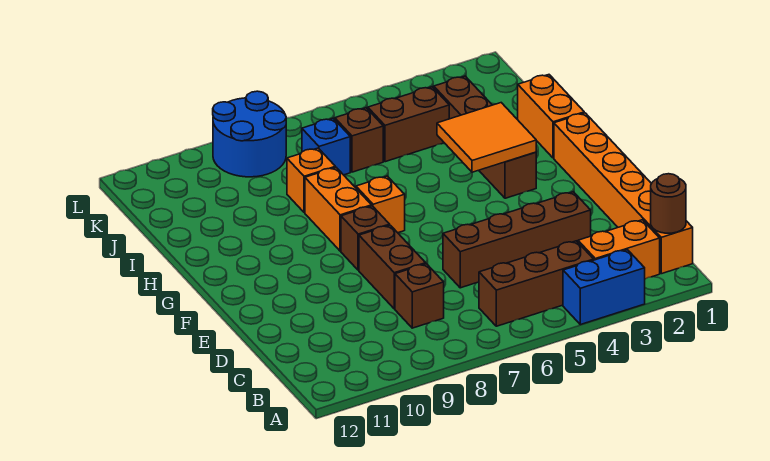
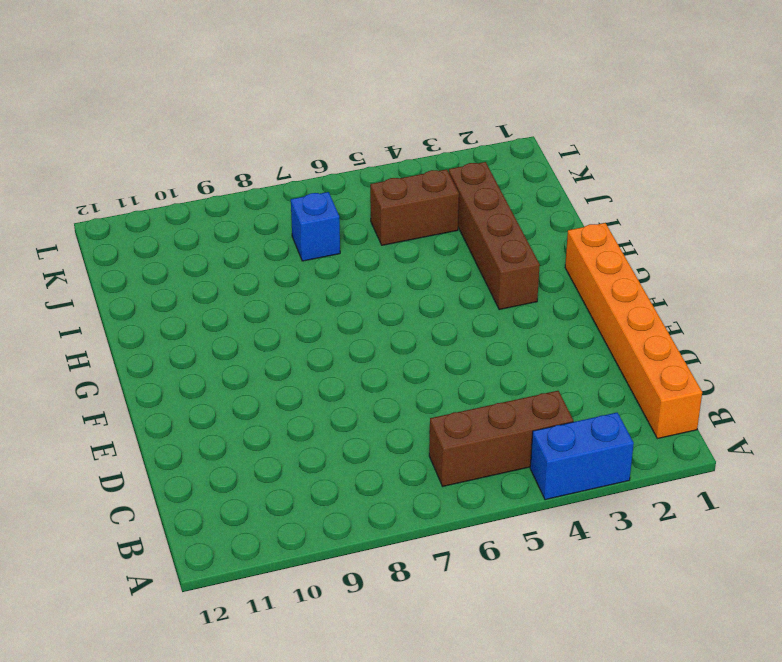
none -> orange 1x2 brick [578,220,660,279]
none -> brown 1x1 brick [395,264,444,328]
none -> brown 1x4 brick [443,192,591,288]

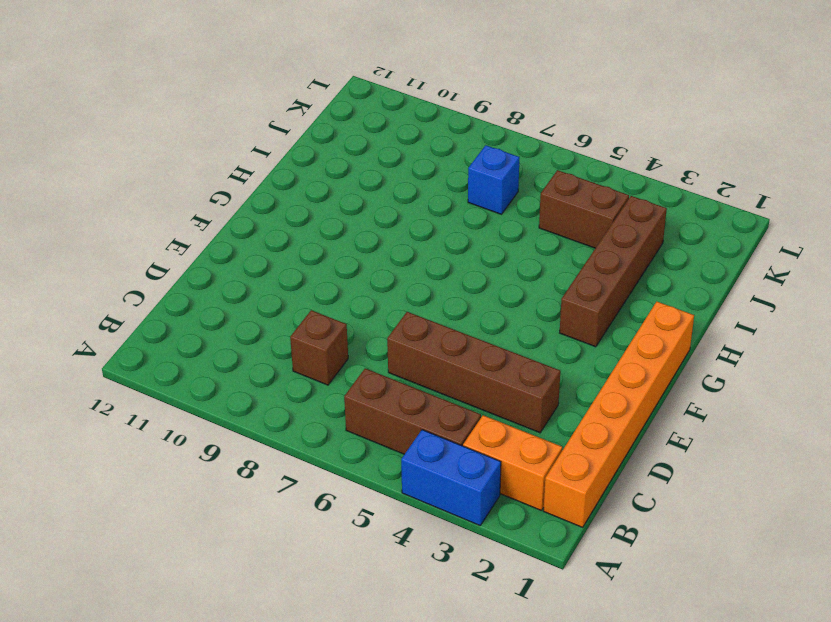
none -> brown 1x2 brick [359,225,426,309]
none -> brown 1x1 brick [341,206,390,270]
none -> orange 1x1 brick [356,176,405,233]

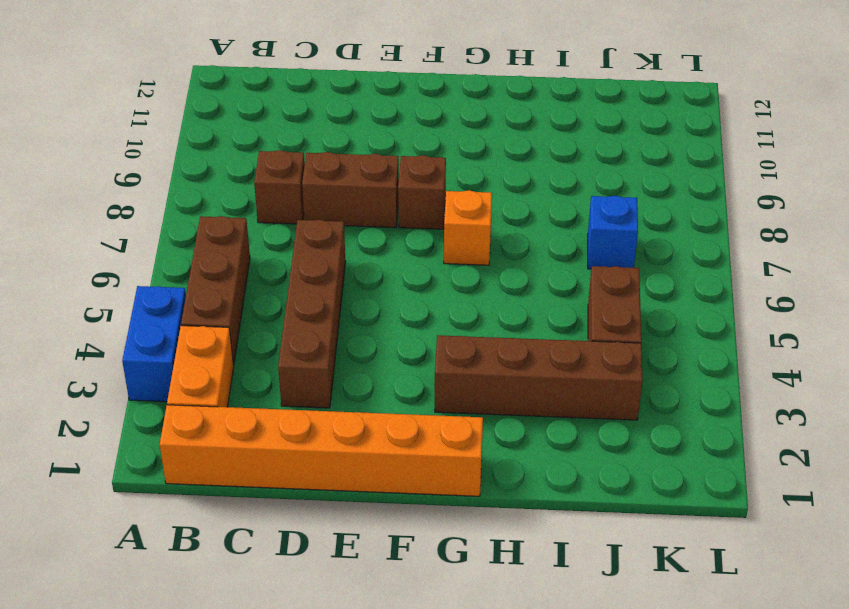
none -> orange 1x2 brick [305,167,372,251]
none -> orange 1x2 brick [518,75,584,158]
none -> orange 1x1 brick [287,148,335,213]

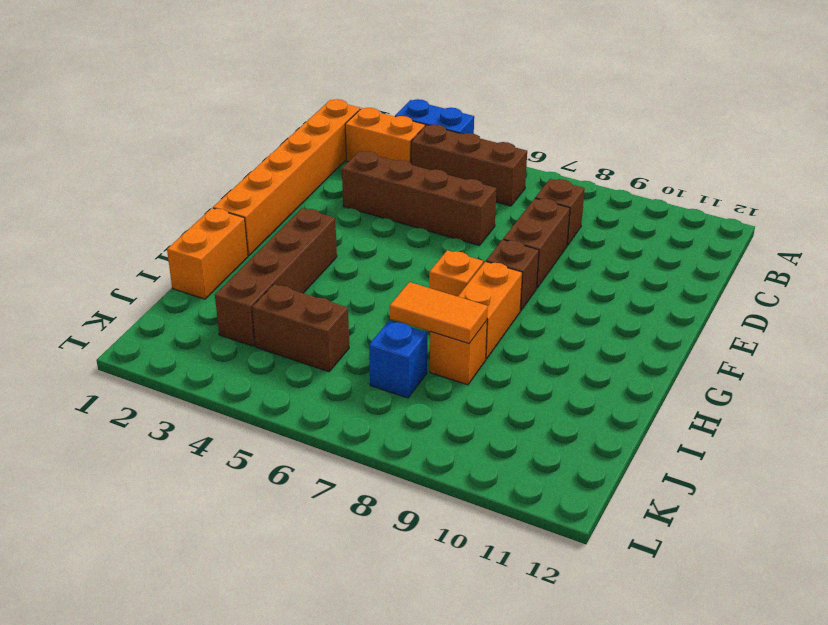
orange 1x2 tile [390,282,488,344] -> none
none -> brown 1x1 brick [335,108,383,172]
none -> blue 2x2 round brick [213,91,286,177]
none -> brown 1x1 round brick [651,174,686,233]

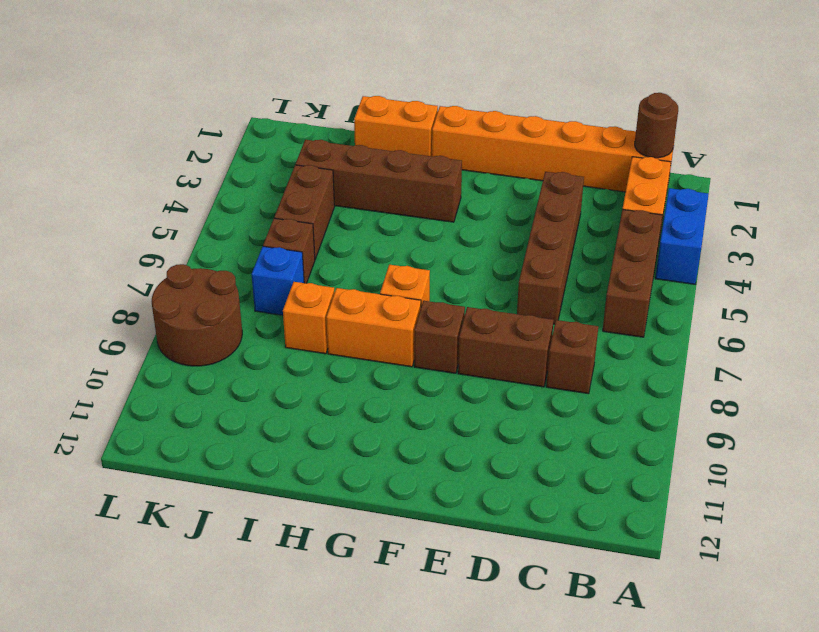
brown 2x2 round brick [152,264,242,366] -> blue 2x2 round brick [213,91,286,177]
none -> orange 2x2 tile [437,103,536,172]

